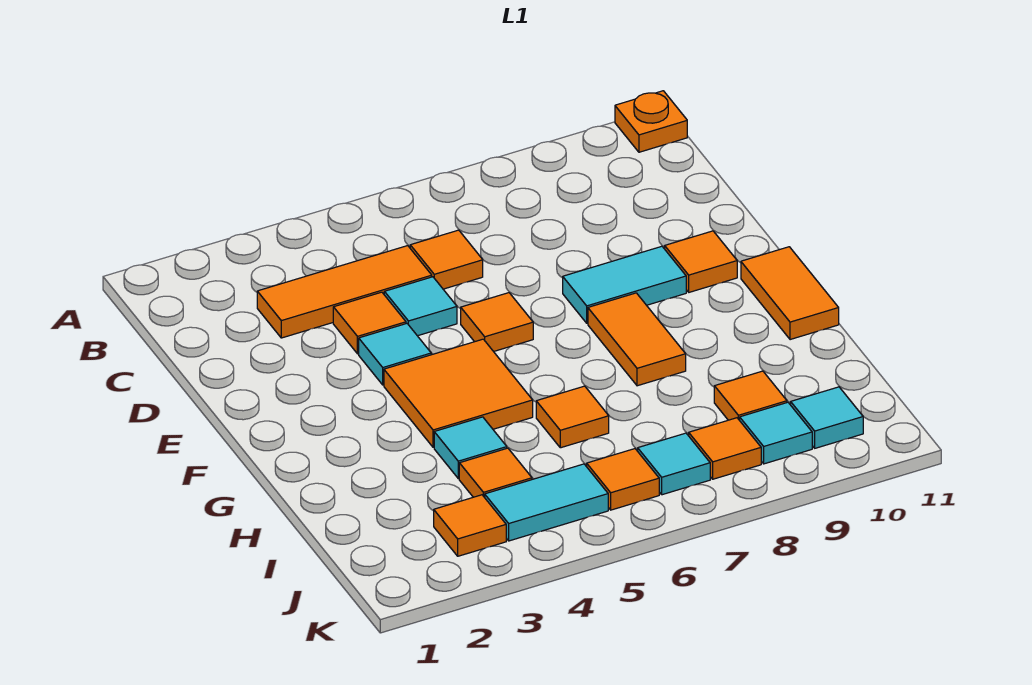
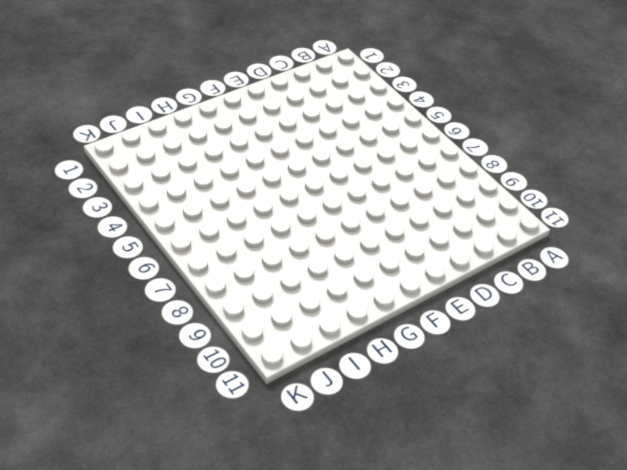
none -> orange 1x1 plate [615,91,687,152]
none -> orange 1x3 tile [257,246,432,338]
none -> orange 1x1 tile [410,230,483,289]

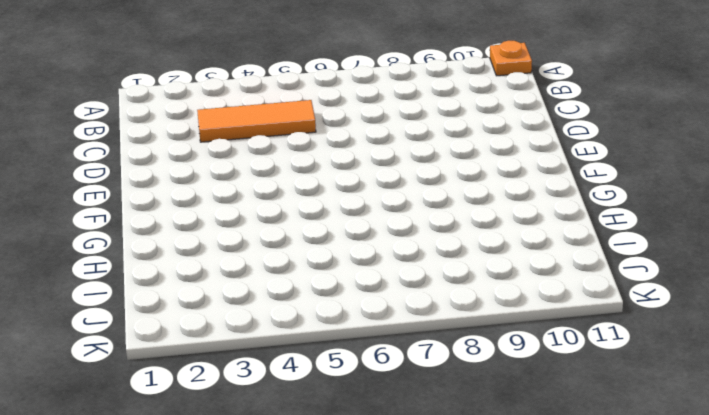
none -> orange 1x1 tile [410,230,483,289]
none -> orange 1x1 tile [333,292,406,354]
none -> cyan 1x1 tile [384,277,457,336]

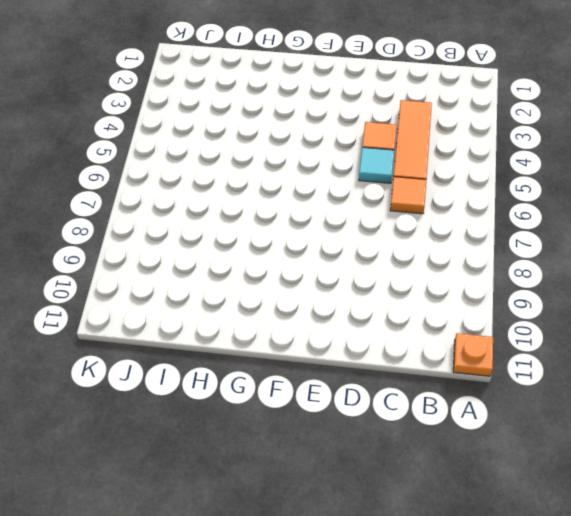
none -> cyan 1x1 tile [359,324,431,385]
none -> orange 1x1 tile [461,293,533,352]
none -> cyan 1x2 tile [563,246,686,323]

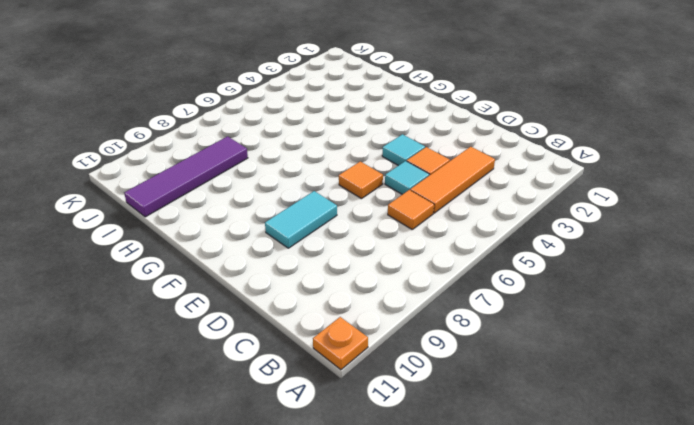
purple 1x4 tile [124,136,248,217] -> orange 1x1 tile [714,371,787,420]
none -> orange 1x1 tile [665,231,737,292]
none -> orange 2x2 tile [384,339,533,447]
none -> orange 1x2 tile [588,293,686,386]

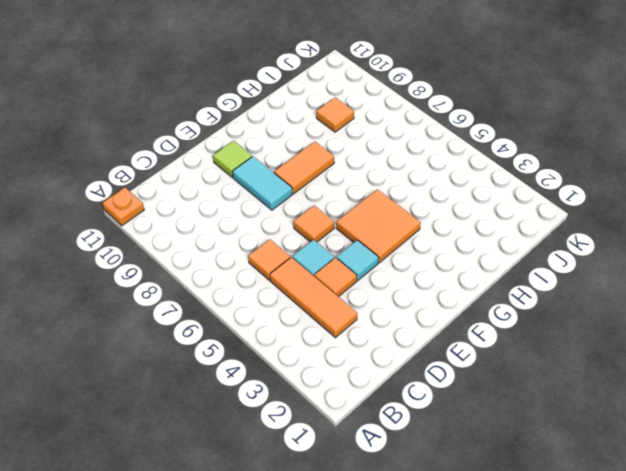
lime 1x1 tile [213,141,252,177] -> orange 1x1 tile [665,231,737,292]
none -> orange 1x2 tile [741,247,839,340]
none -> cyan 1x1 tile [434,417,507,479]
none -> orange 1x1 tile [536,386,609,448]

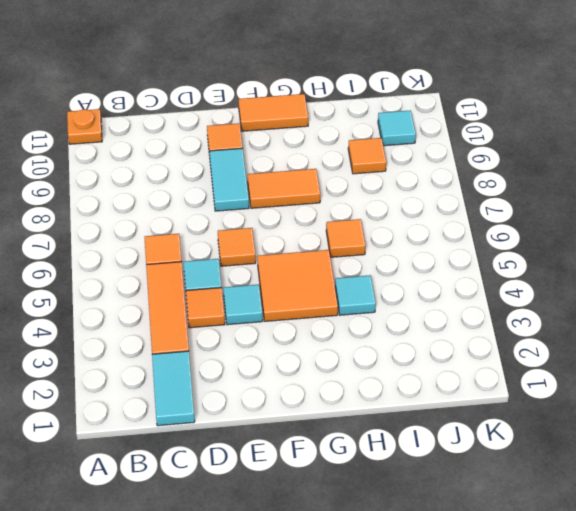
cyan 1x2 tile [152,351,195,426] -> cyan 1x2 tile moved to [485,464,608,541]
none -> orange 1x1 tile [459,448,532,497]
none -> orange 1x1 tile [434,495,506,556]
none -> orange 1x1 tile [587,449,659,510]

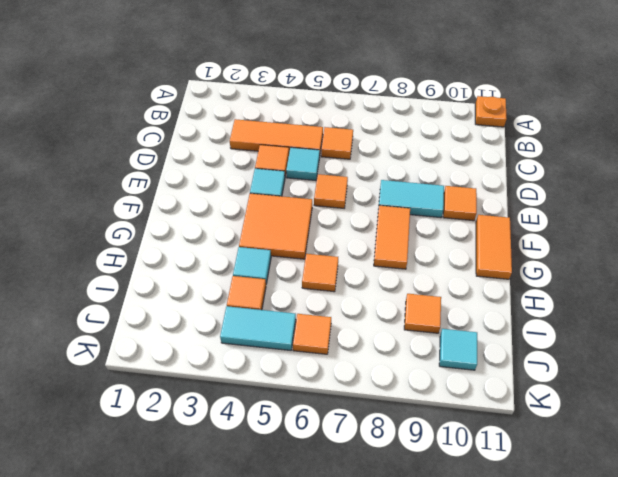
none -> orange 1x1 tile [434,495,506,556]
none -> cyan 1x1 tile [638,433,710,495]
none -> orange 1x1 tile [689,418,761,479]

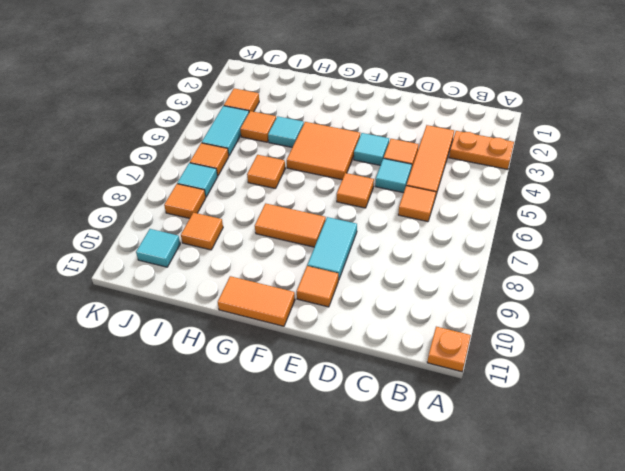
orange 1x2 plate [449,131,514,169] -> none
none -> cyan 1x1 tile [740,402,812,464]

